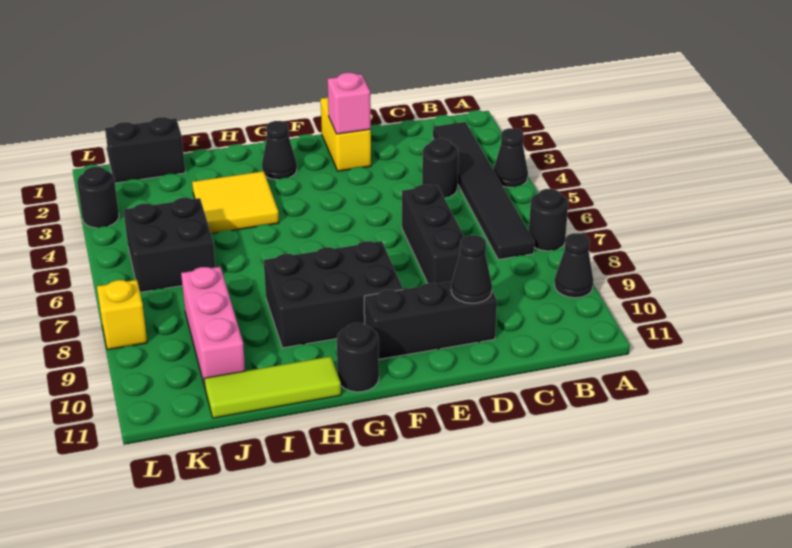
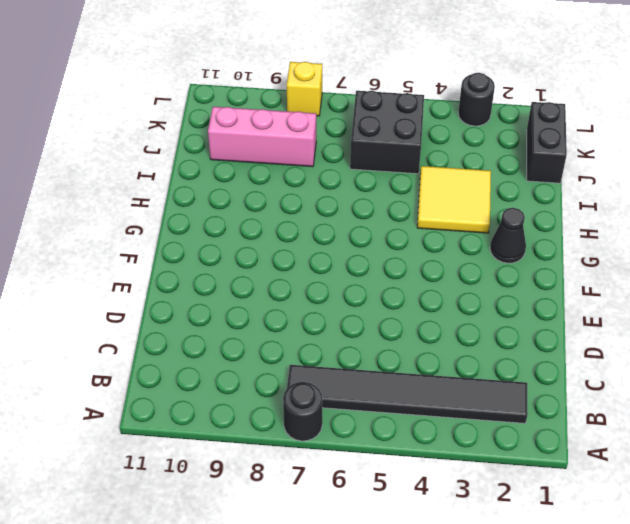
none -> black 1x1 cone [493,128,528,187]
none -> black 1x1 cone [554,233,593,298]
none -> black 1x1 round brick [422,139,458,197]

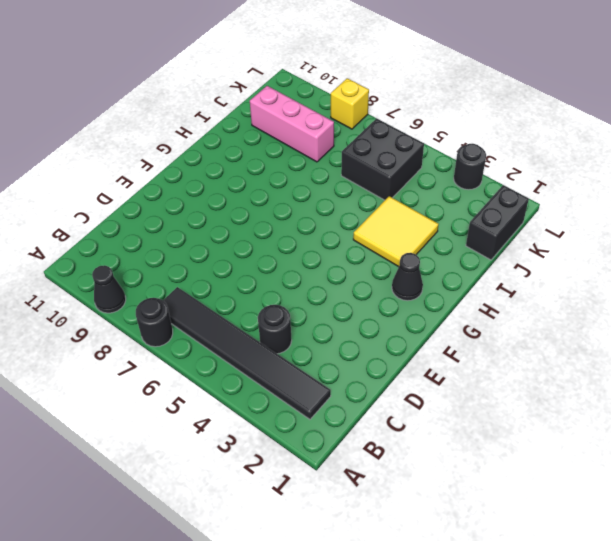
none -> black 1x1 cone [493,128,528,187]
none -> black 1x3 brick [402,185,464,284]
none -> black 1x3 brick [364,282,497,359]

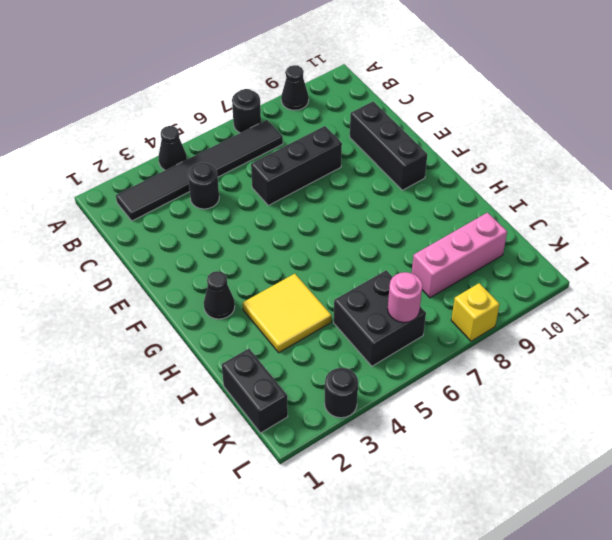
pink 1x1 round brick [388,272,422,322] -> none
none -> yellow 1x2 brick [321,98,371,171]
none -> black 2x3 brick [264,241,403,348]
none -> black 1x1 round brick [337,323,379,392]

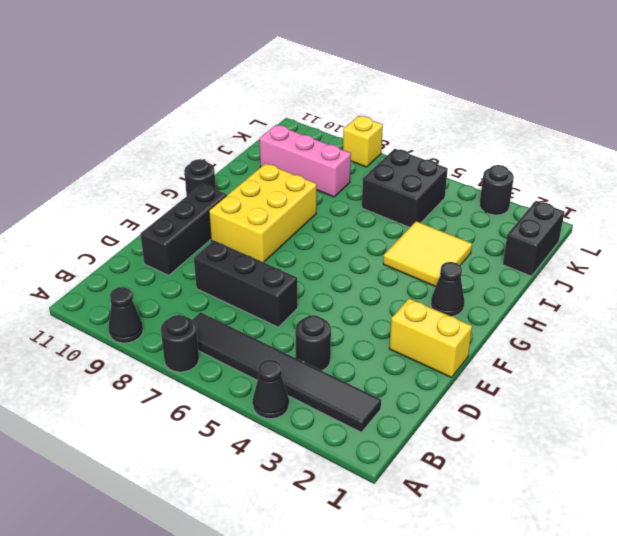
yellow 2x3 brick [209,163,317,262] -> black 2x3 brick [264,241,403,348]
none -> lime 1x3 tile [204,356,341,418]
none -> black 1x1 cone [451,235,492,303]
none -> pink 1x1 brick [327,73,371,134]

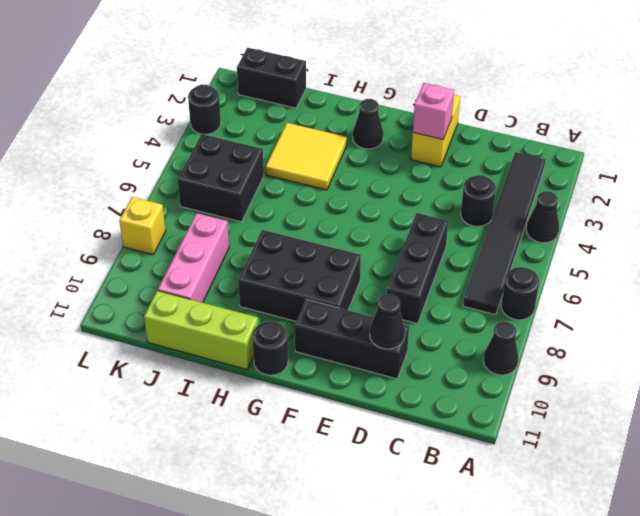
lime 1x3 brick [144,291,258,370] -> lime 1x3 tile [204,356,341,418]

